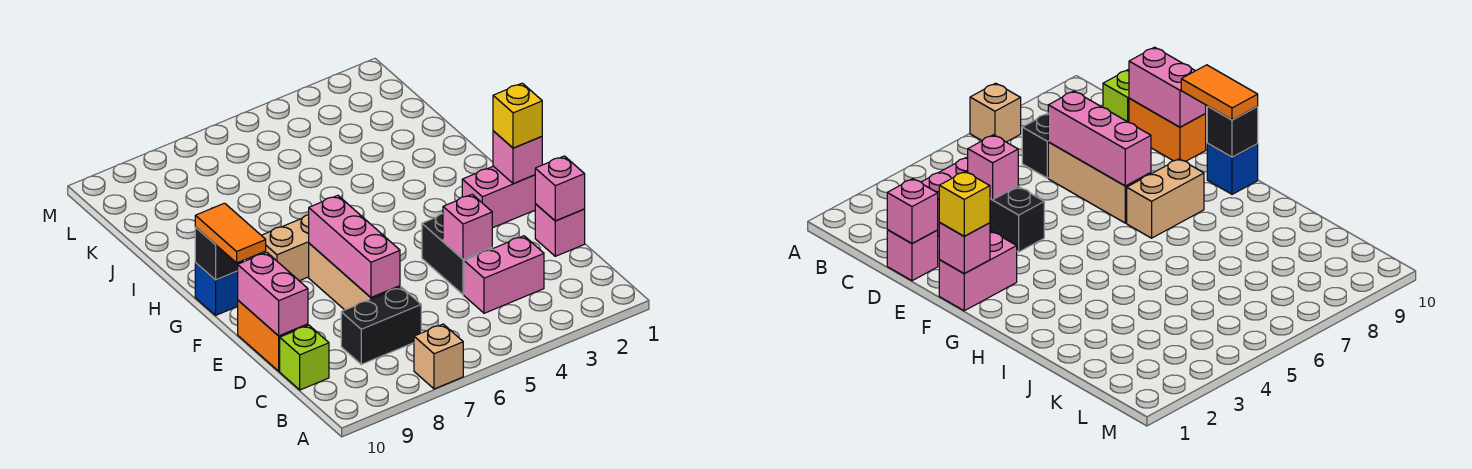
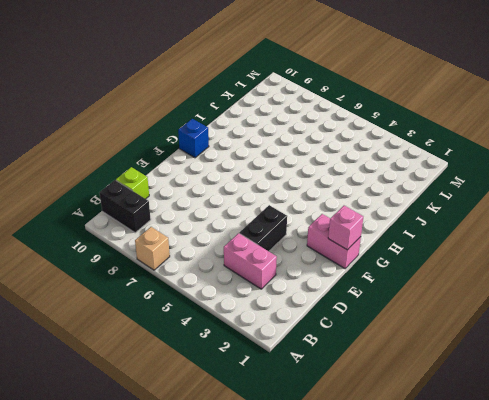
black 1x2 brick [100,180,151,233] -> black 1x2 brick moved to [341,287,421,364]
none -> pink 1x1 brick [535,204,585,256]
none -> tan 1x3 brick [309,243,400,310]
none -> orange 1x2 brick [238,300,308,371]

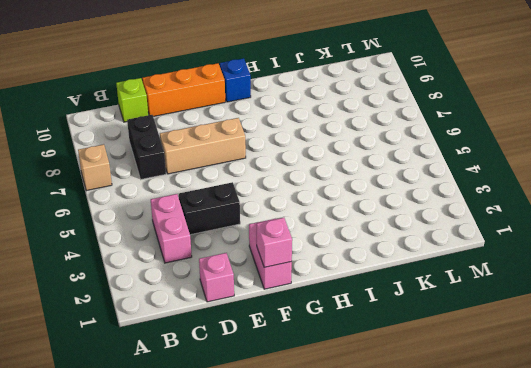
orange 1x3 brick [143,63,225,116] -> orange 1x2 brick [238,300,308,371]
none -> tan 1x2 brick [257,215,309,281]
none -> pink 1x1 brick [535,156,585,221]
none -> pink 1x1 brick [443,194,492,259]

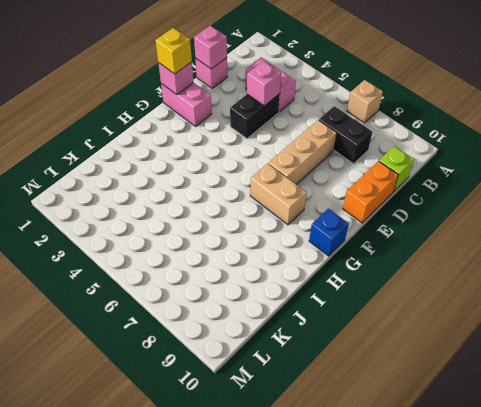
none -> pink 1x3 brick [309,195,400,298]
none -> pink 1x2 brick [238,252,308,336]
none -> black 1x1 brick [195,227,245,280]

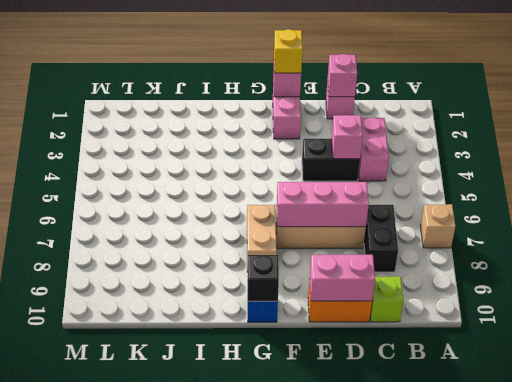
none -> orange 1x2 tile [195,203,266,263]

